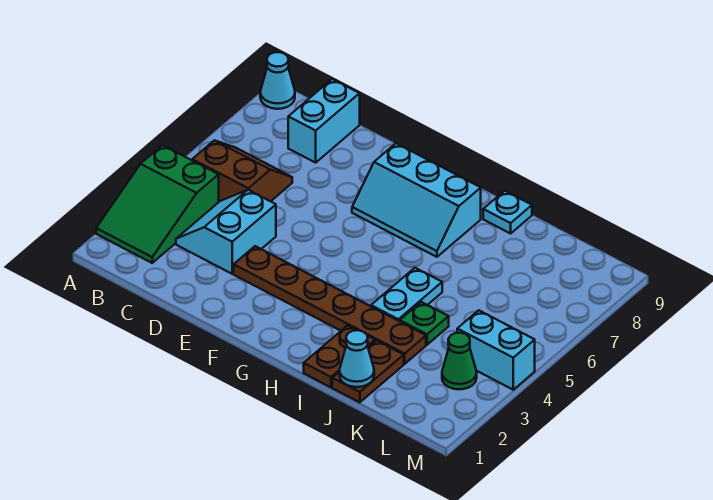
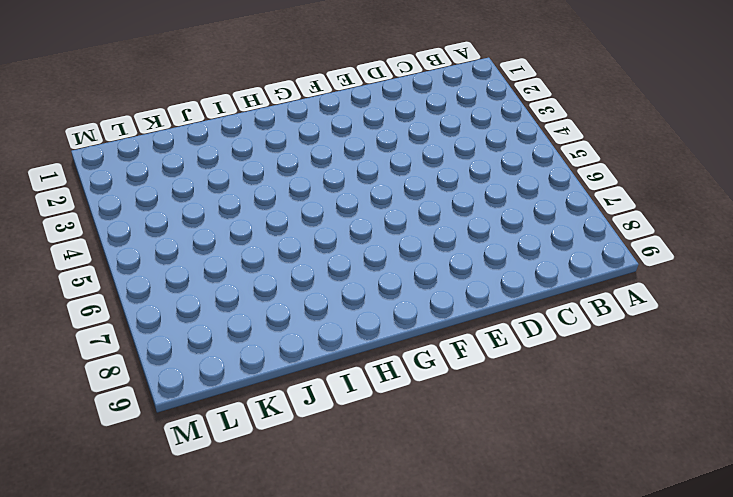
none -> green 2x3 slope [96,145,219,263]
none -> cyan 1x1 cone [260,52,295,109]
none -> brown 2x2 slope [192,140,292,202]

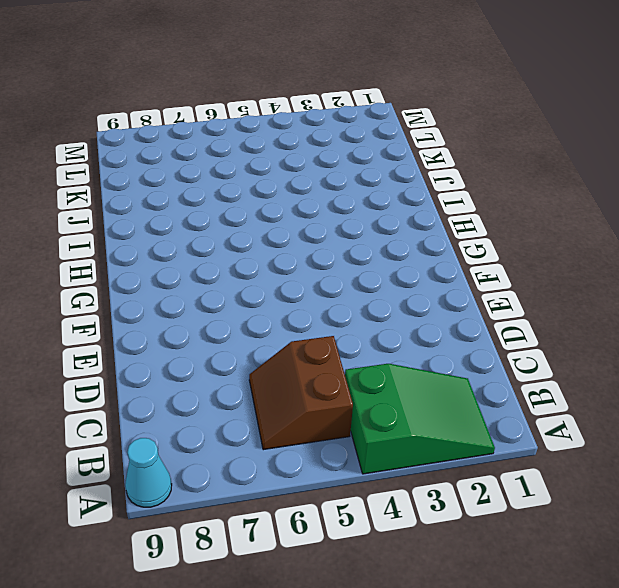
none -> cyan 2x2 slope [176,190,276,274]
none -> cyan 1x2 brick [288,79,360,163]
none -> brown 1x6 plate [234,246,426,364]

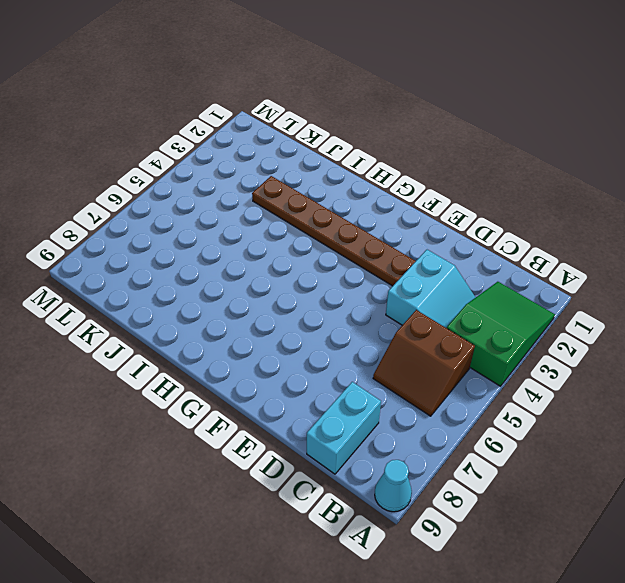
none -> cyan 2x3 slope [352,143,481,257]
none -> brown 1x2 plate [304,325,375,387]
none -> cyan 1x2 plate [371,268,442,321]

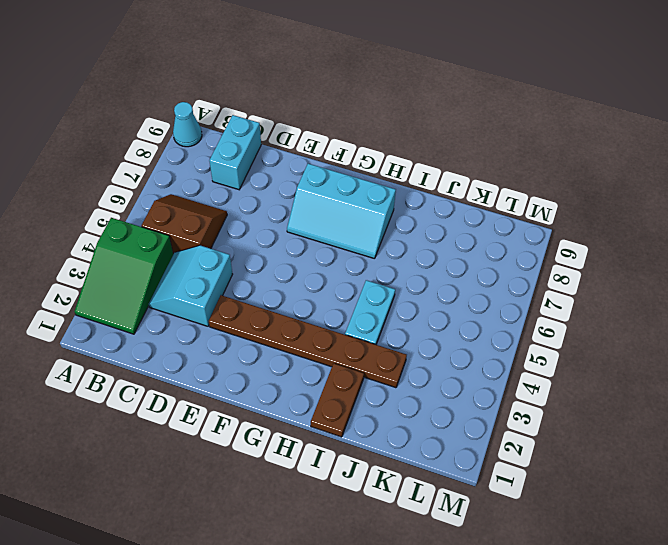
none -> cyan 1x1 plate [483,191,532,234]
none -> brown 1x2 plate [332,340,404,402]
none -> green 1x1 plate [400,302,449,345]

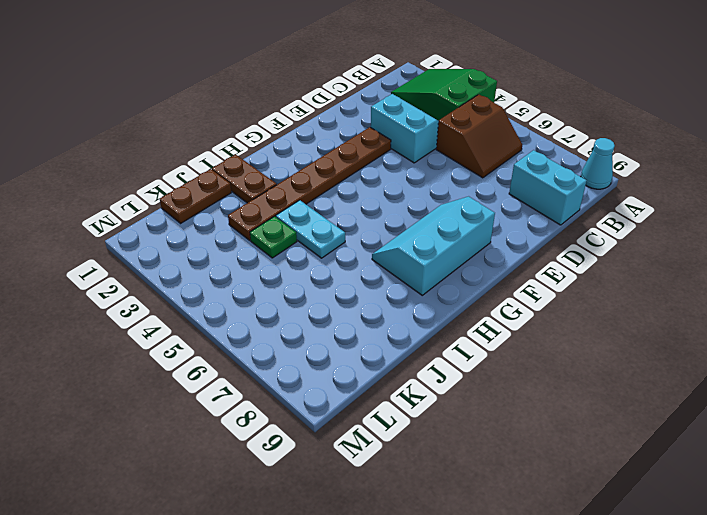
brown 1x2 plate [160,169,231,223] -> brown 1x2 plate turned to [332,340,404,402]
none -> cyan 1x1 plate [483,191,532,234]
none -> green 1x1 cone [442,333,477,389]
none -> cyan 1x2 brick [457,310,535,390]

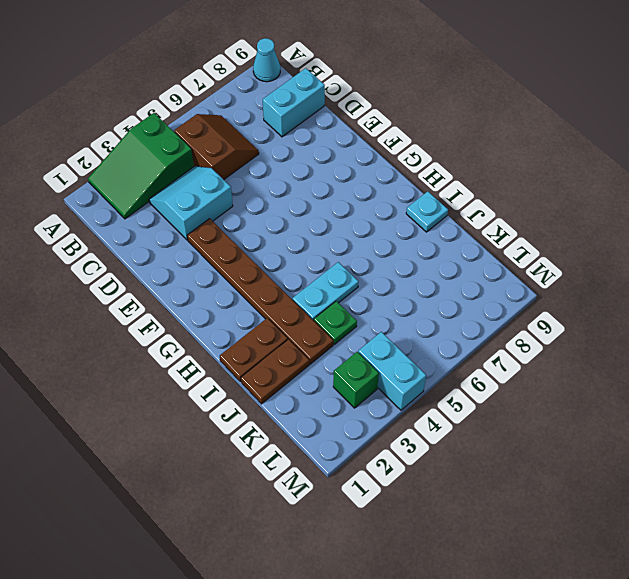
green 1x1 brick [333,352,379,408] -> green 1x1 cone [442,333,477,389]
none -> cyan 2x3 slope [352,143,481,257]
none -> cyan 1x1 cone [339,330,374,387]

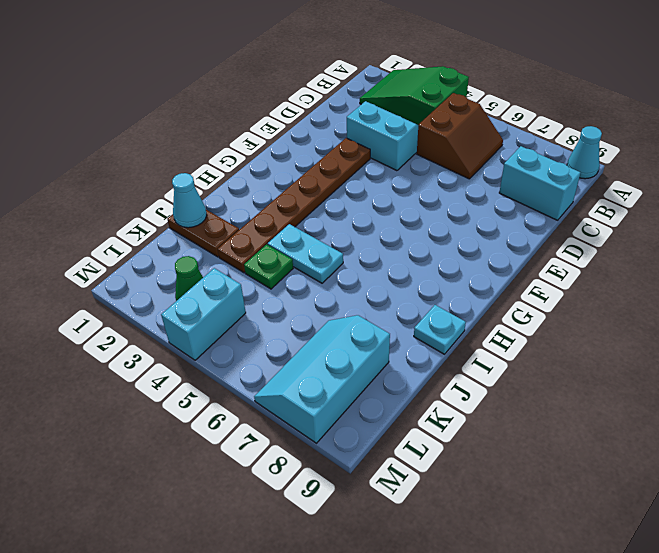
cyan 2x3 slope [254,315,390,443] -> cyan 2x3 slope moved to [352,143,481,257]
none -> brown 1x2 plate [304,325,375,387]

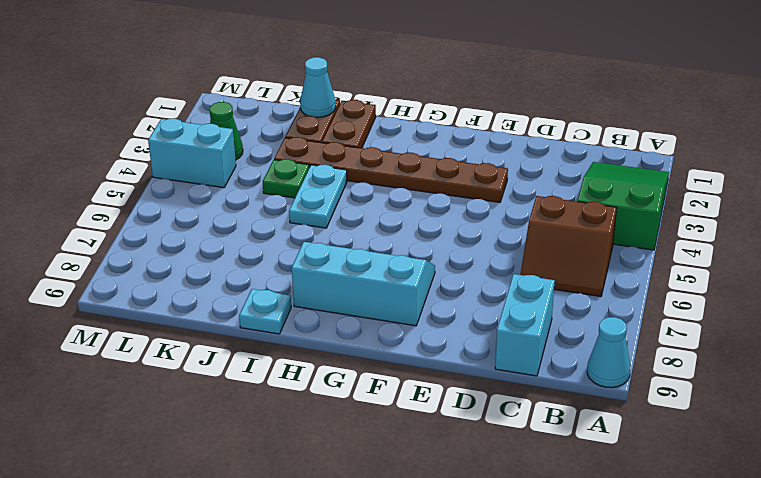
none -> cyan 2x2 slope [176,190,276,274]

